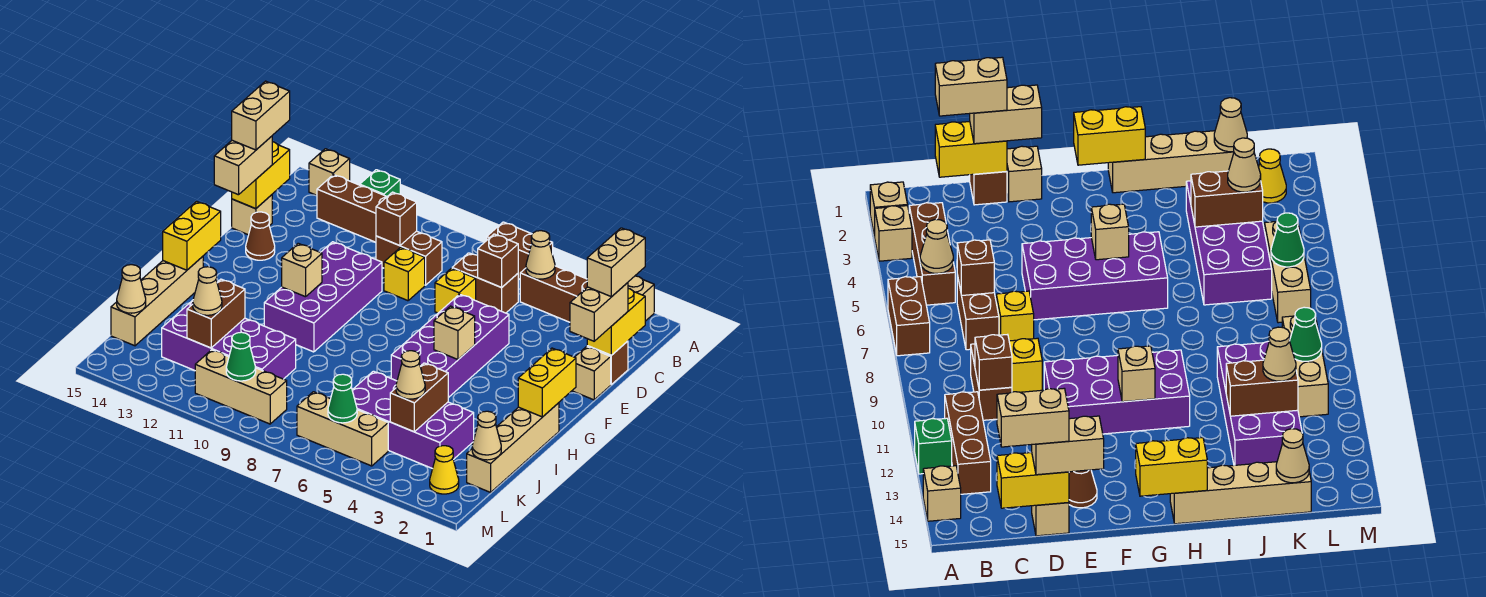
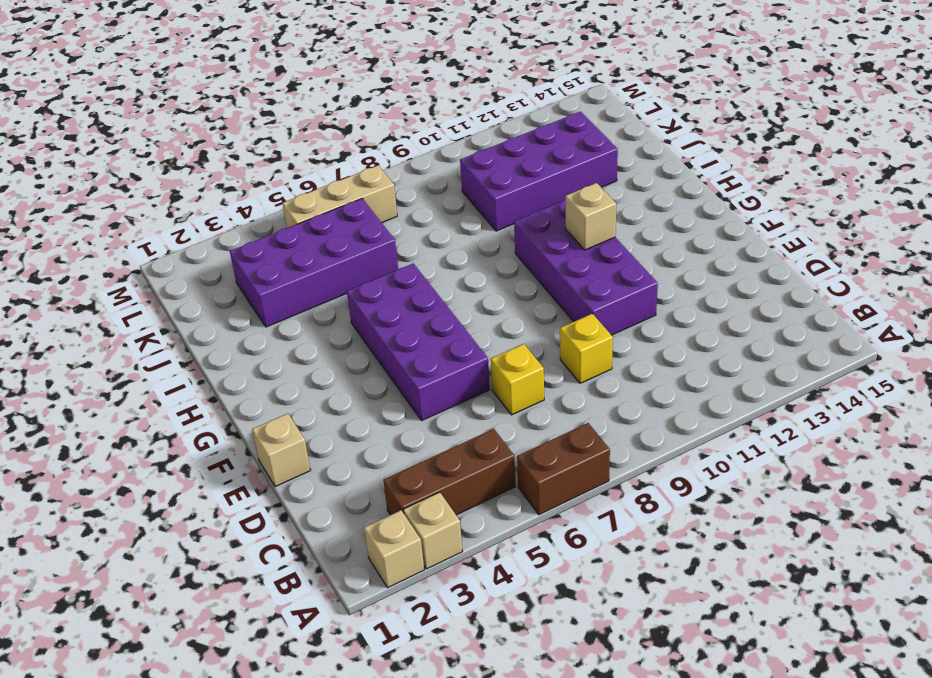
none -> green 1x1 brick [360,170,400,196]
none -> tan 1x1 brick [309,149,350,196]
none -> brown 1x3 brick [317,175,387,242]
none -> brown 1x2 brick [452,253,518,313]

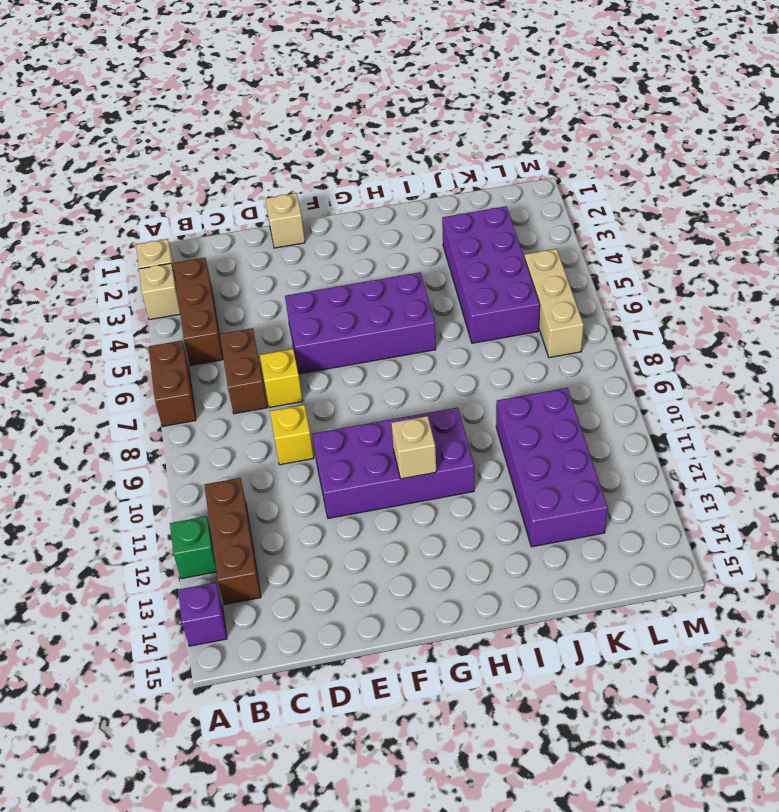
purple 1x1 brick [178,582,227,646] -> tan 1x1 brick [309,149,350,196]
none -> brown 1x2 brick [376,231,442,285]
none -> brown 1x1 brick [587,341,628,384]
none -> tan 1x1 brick [232,195,272,235]
none -> brown 1x1 cone [246,212,275,260]

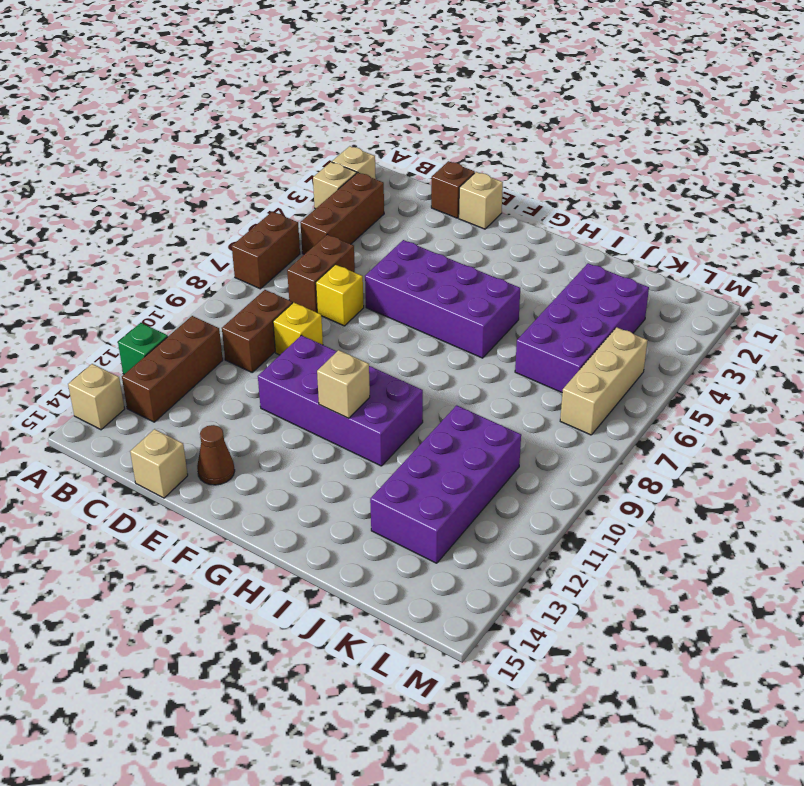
none -> tan 1x4 brick [467,403,559,492]
none -> tan 1x4 brick [111,256,203,346]
none -> yellow 1x1 cone [430,446,459,494]
none -> tan 1x3 brick [195,350,287,424]

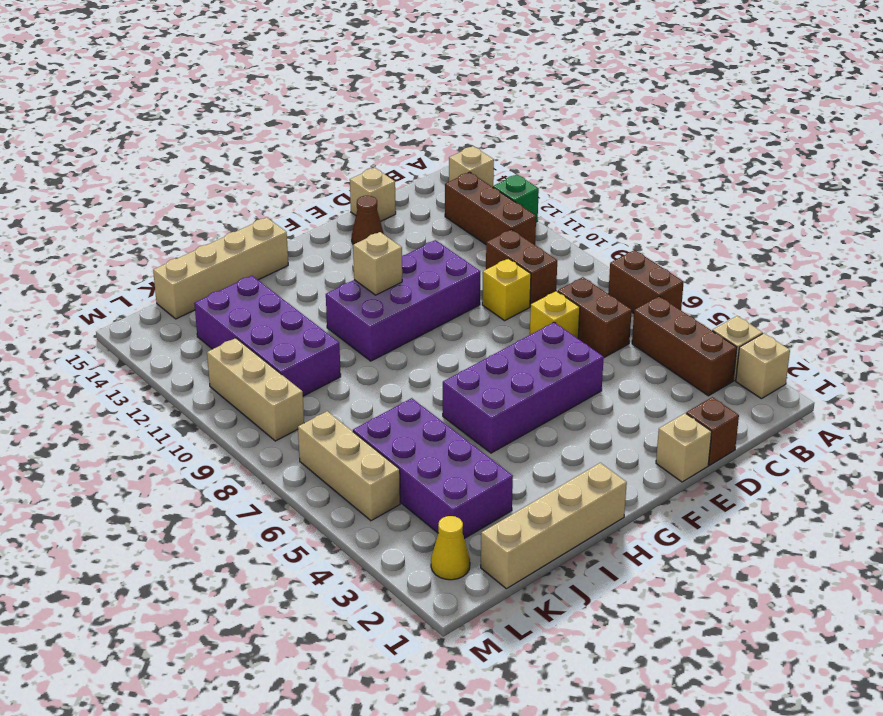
none -> tan 1x1 cone [526,231,555,279]
none -> yellow 1x2 brick [587,289,645,355]
none -> brown 1x1 brick [478,234,518,287]
none -> brown 1x1 brick [376,192,417,246]

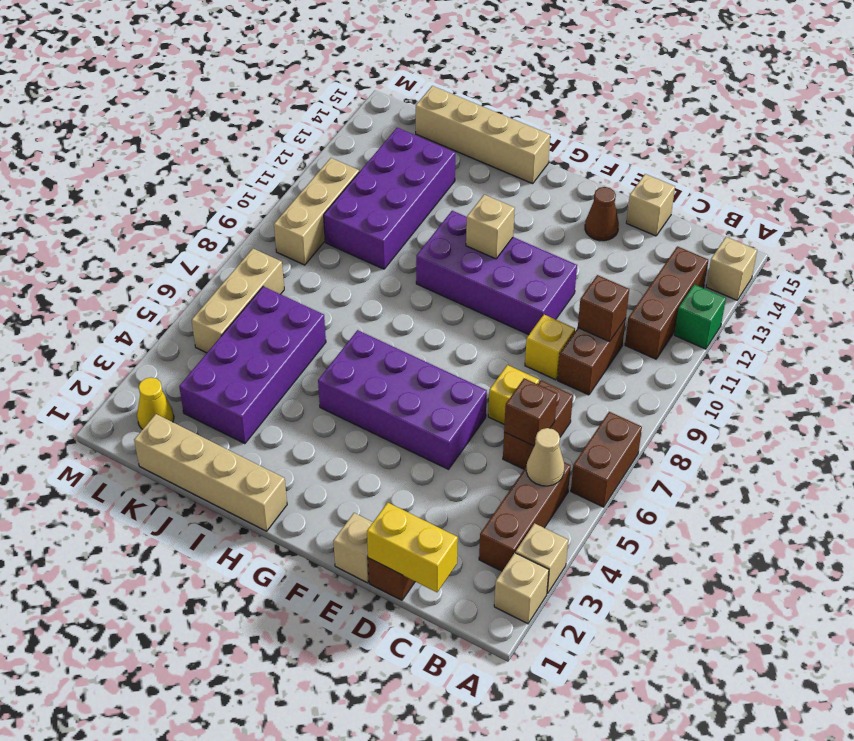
none -> yellow 1x2 brick [232,142,290,209]
none -> yellow 1x2 brick [518,348,576,417]
none -> tan 1x1 brick [434,306,475,359]
none -> yellow 1x2 brick [163,202,221,270]

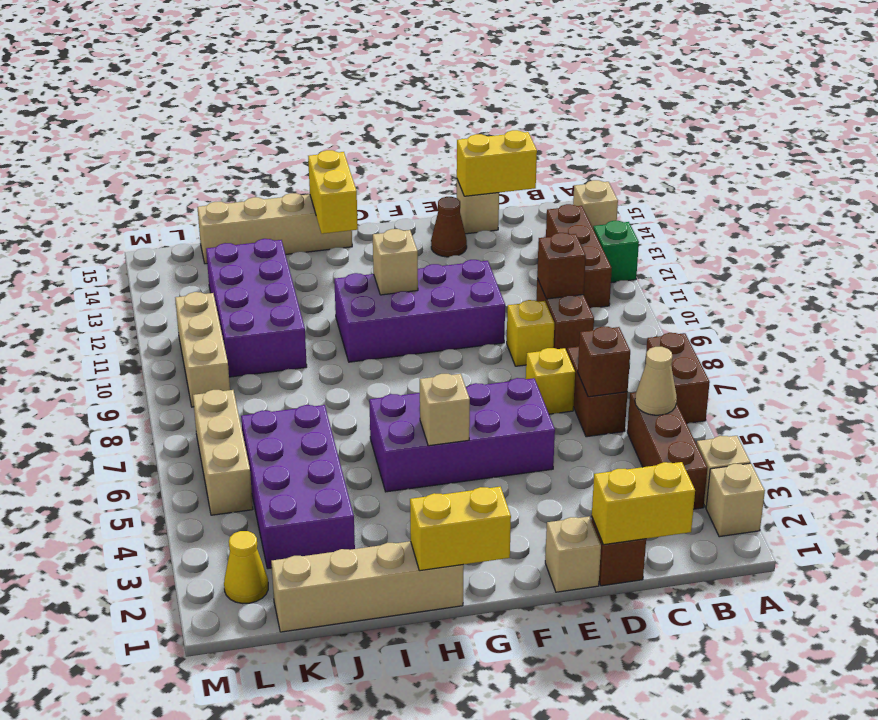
yellow 1x2 brick [308,150,358,234] -> yellow 1x2 brick turned to [163,202,221,270]
none -> brown 1x2 brick [390,363,448,432]
none -> brown 1x2 brick [187,279,245,348]
none -> tan 1x1 cone [472,411,501,460]
none -> tan 1x1 cone [117,265,146,313]

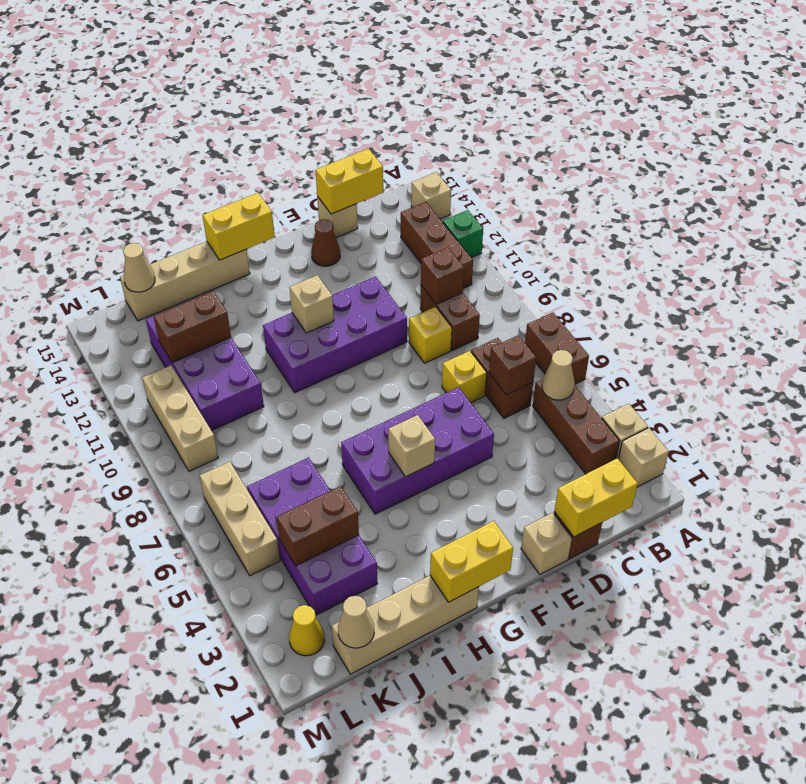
none -> green 1x1 cone [328,374,357,423]
none -> green 1x1 cone [226,332,256,381]
none -> tan 1x2 brick [570,283,628,341]
none -> tan 1x2 brick [214,136,272,195]

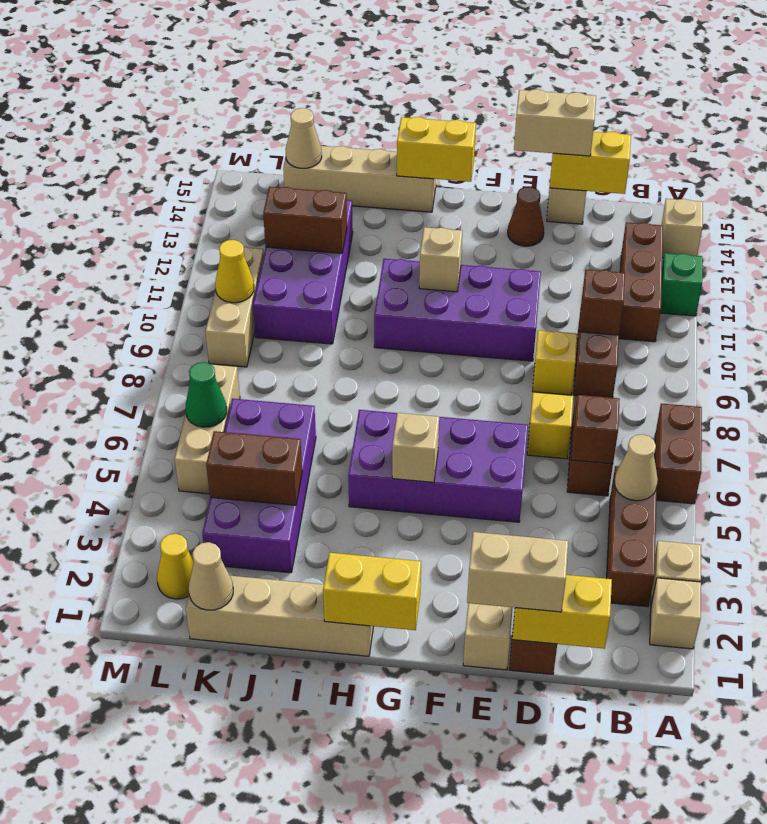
yellow 1x1 cone [215,240,254,303] -> green 1x1 cone [226,332,256,381]
none -> tan 1x1 cone [396,351,425,399]
none -> tan 1x1 cone [193,267,222,315]
none -> tan 1x2 brick [587,228,645,297]
none -> tan 1x2 brick [232,81,290,150]

